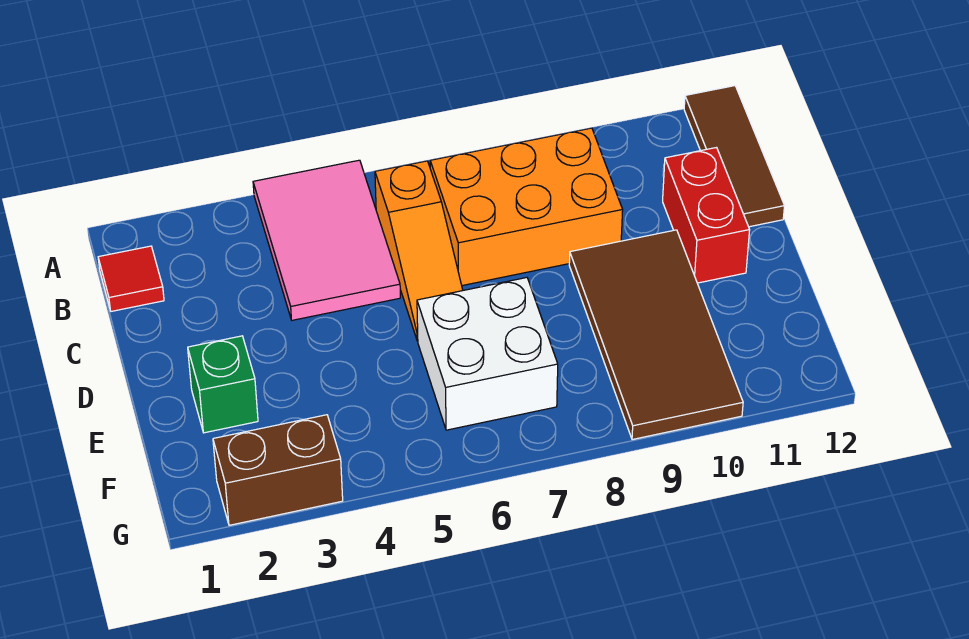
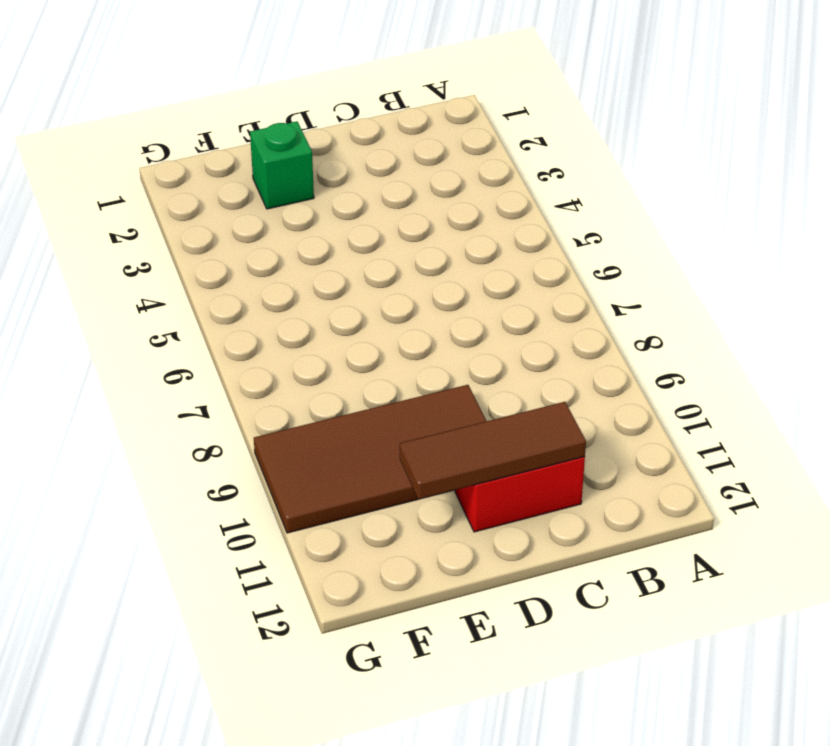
brown 1x3 tile [400,402,586,499] -> brown 1x3 tile moved to [684,86,784,227]
none -> pink 2x3 tile [253,160,400,320]
none -> red 1x1 tile [98,246,164,311]

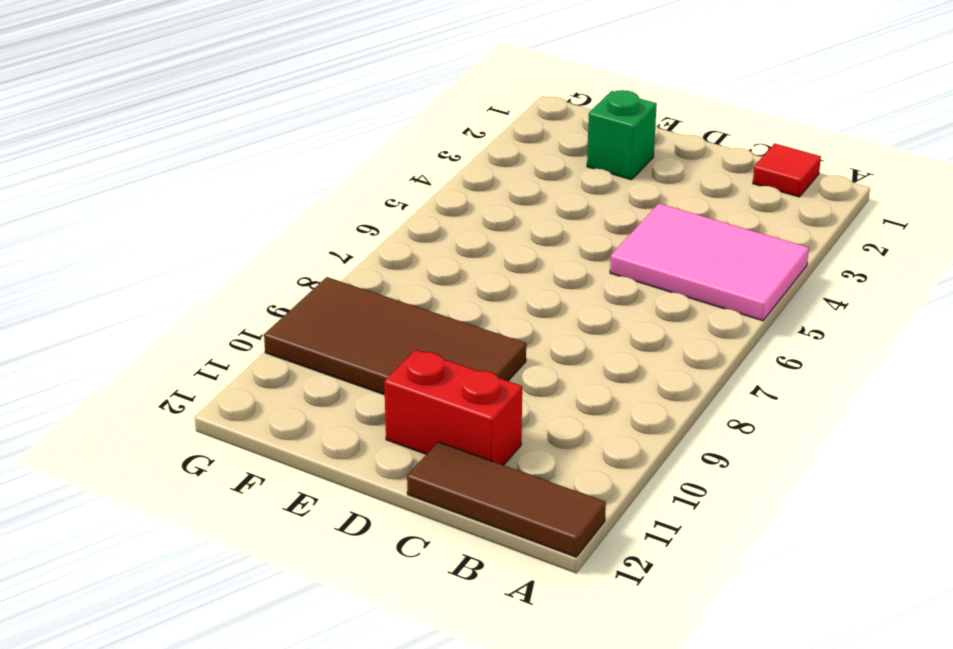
none -> orange 1x3 slope [375,161,463,341]
none -> orange 2x3 brick [430,128,623,286]

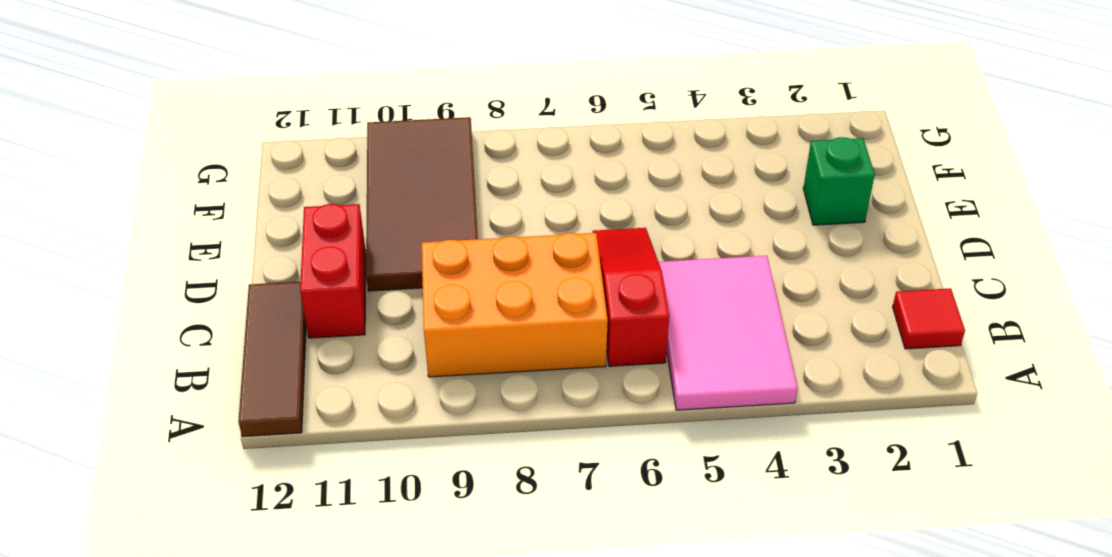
red 1x3 slope [593,228,669,366] -> orange 1x3 slope [375,161,463,341]
none -> white 2x2 brick [417,278,558,430]
none -> brown 1x2 brick [213,415,343,525]

